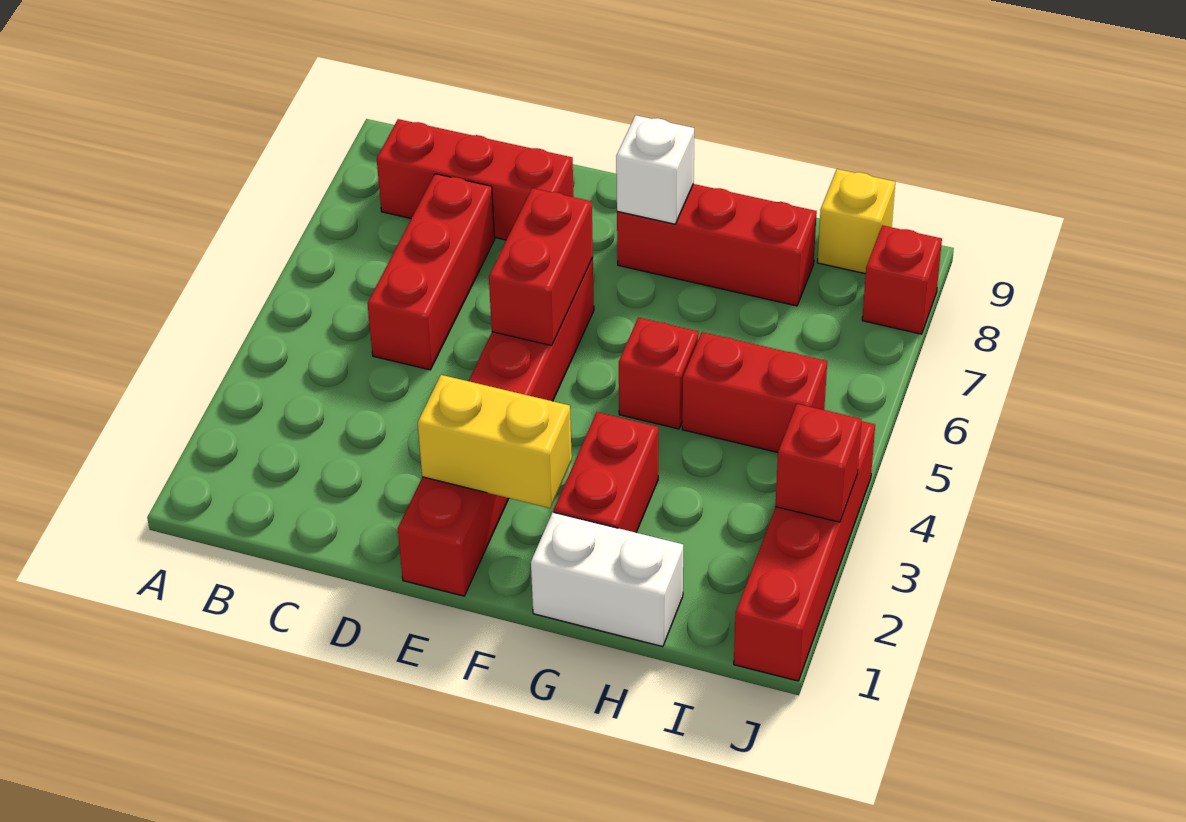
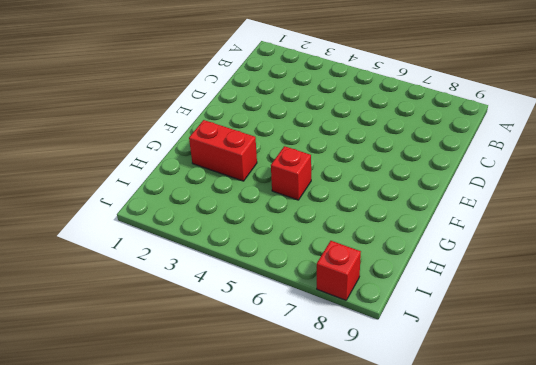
none -> red 1x3 brick [377,119,574,240]
none -> red 1x3 brick [367,174,495,370]
none -> red 1x6 brick [398,258,594,596]

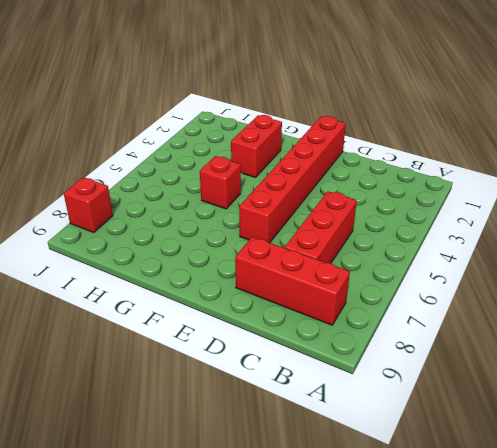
none -> red 1x3 brick [617,184,817,306]
none -> white 1x2 brick [531,512,683,647]
none -> red 1x2 brick [682,332,827,452]

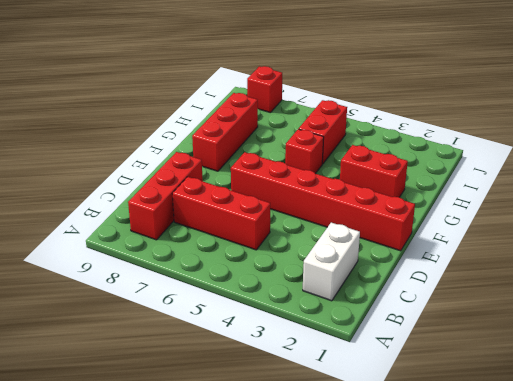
white 1x2 brick [303,223,360,301] -> white 1x2 brick moved to [531,512,683,647]
none -> yellow 1x1 brick [817,169,895,274]
none -> red 1x4 brick [734,421,875,681]
none -> yellow 1x2 brick [418,375,572,508]

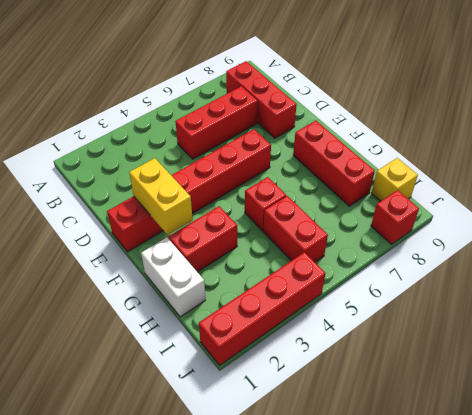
none -> red 1x2 brick [489,188,593,346]
none -> white 1x1 brick [616,115,694,224]
none -> red 1x1 brick [775,404,862,522]

